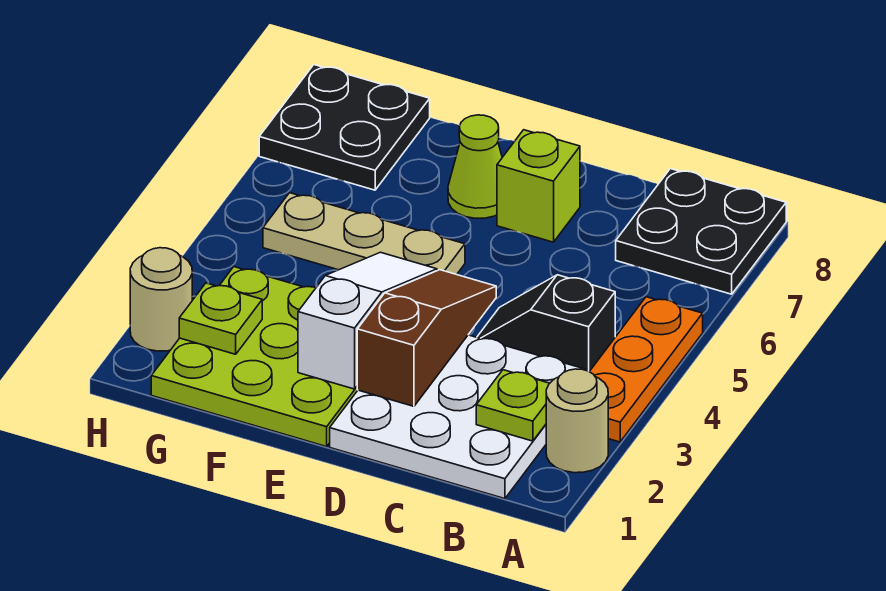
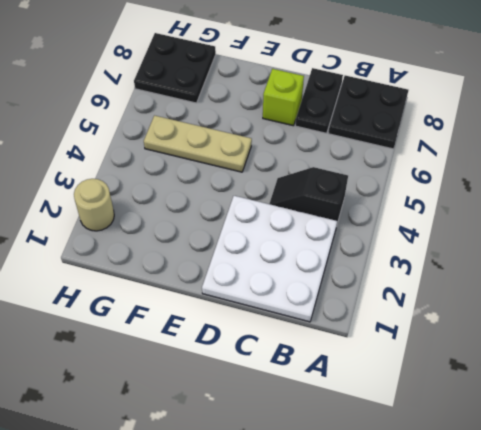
black 1x2 plate [295,68,343,133] -> none
none -> tan 1x1 round brick [546,369,608,473]
none -> orange 1x3 plate [589,297,703,442]
none -> lime 3x3 plate [151,267,358,447]

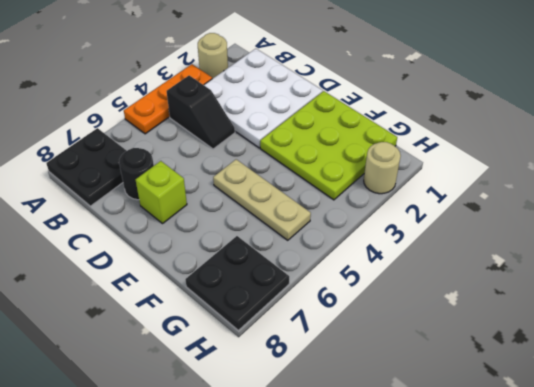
black 1x1 round brick [119,148,154,200] -> none
none -> lime 1x1 cone [448,115,502,218]
none -> lime 1x1 plate [476,370,549,441]
none -> brown 1x3 slope [357,270,496,406]

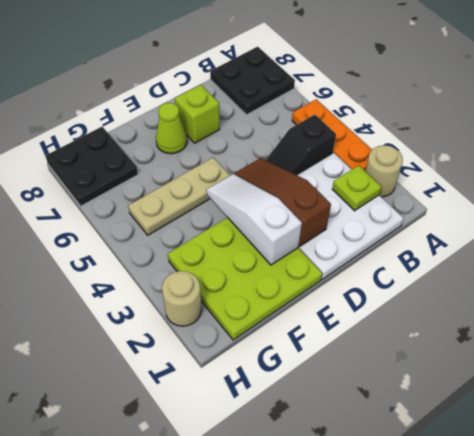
none -> lime 1x1 plate [179,283,262,354]

